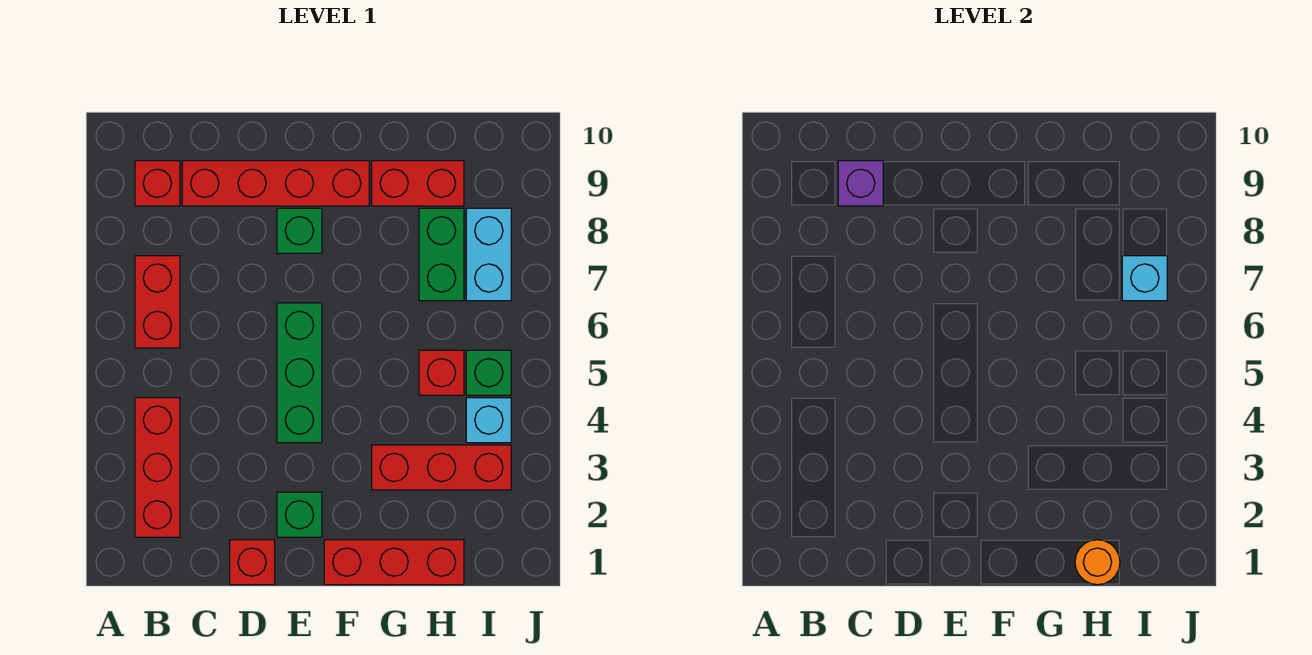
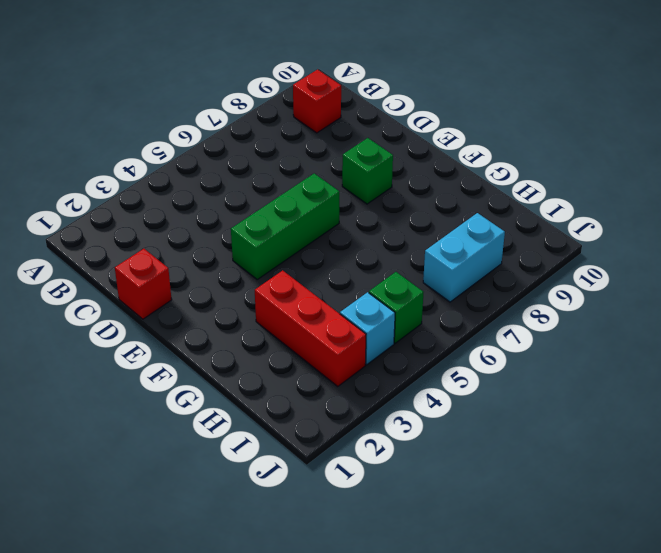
none -> red 1x3 brick [135,398,180,537]
none -> red 1x2 brick [135,256,180,348]
none -> red 1x4 brick [182,161,369,206]

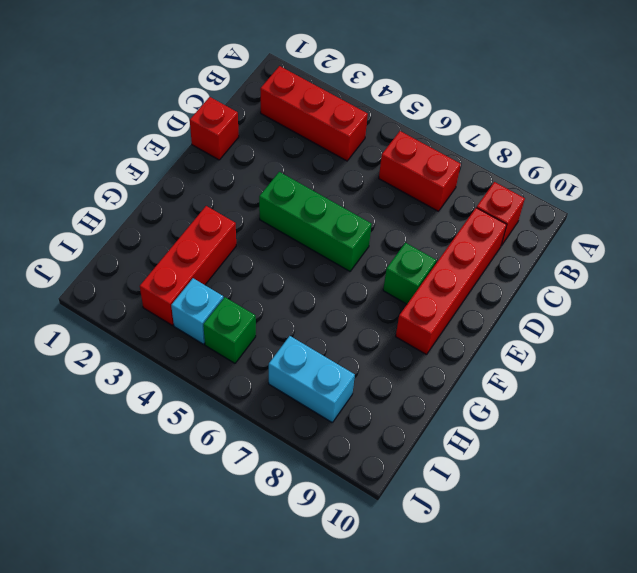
none -> green 1x1 brick [277,492,322,537]
none -> red 1x3 brick [324,540,464,585]
none -> red 1x2 brick [372,161,464,206]

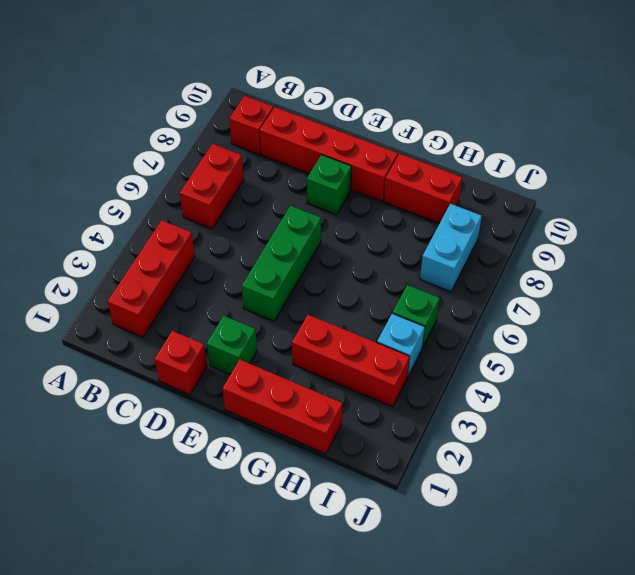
none -> red 1x1 brick [419,350,464,395]
none -> green 1x2 brick [419,208,464,301]
none -> purple 1x1 brick [838,161,883,206]

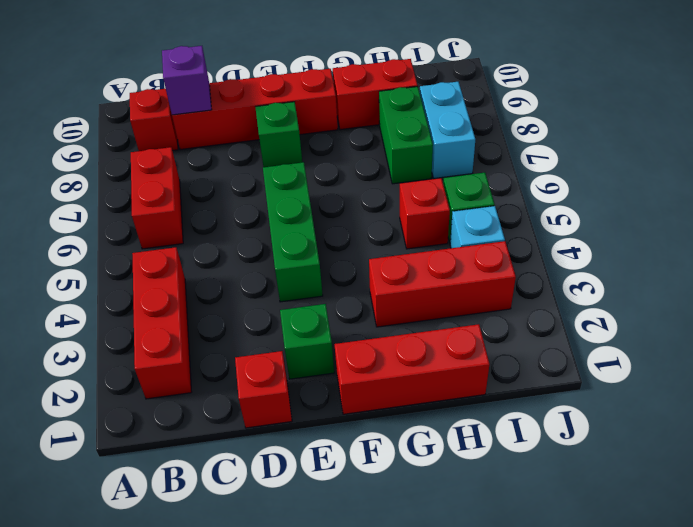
none -> orange 1x1 round brick [1075,540,1120,585]
none -> cyan 1x1 brick [1122,256,1167,301]

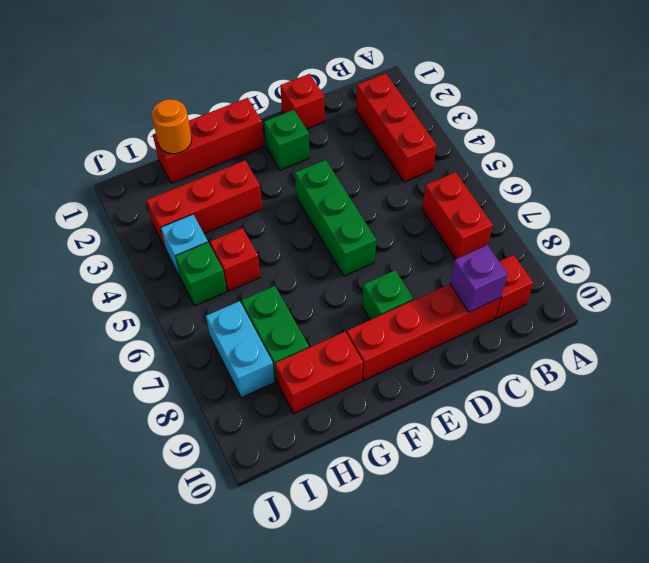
none -> cyan 1x1 brick [1122,256,1167,301]

